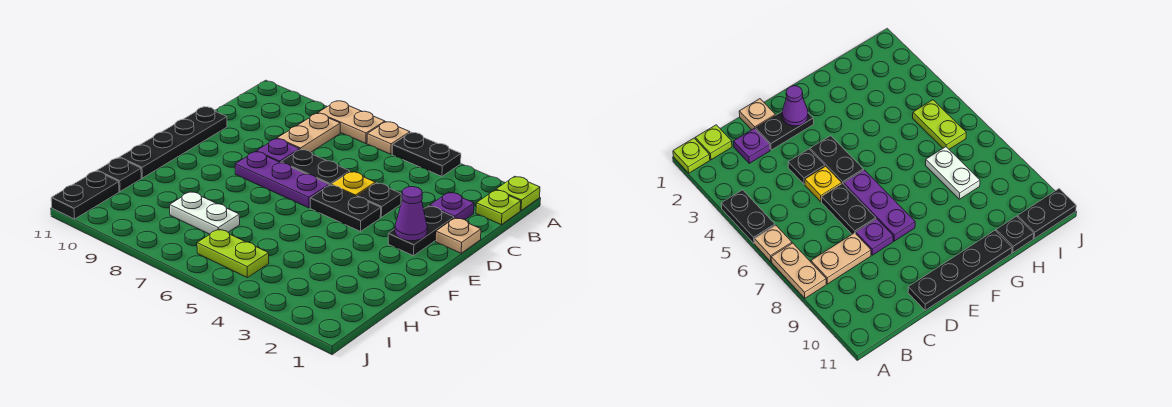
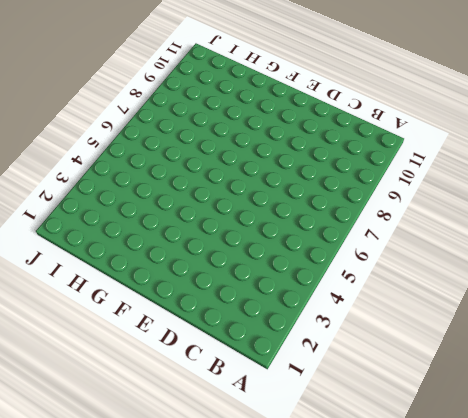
none -> lime 1x1 plate [496,176,540,211]
none -> black 1x2 plate [392,132,461,176]
none -> tan 1x1 plate [367,122,410,154]

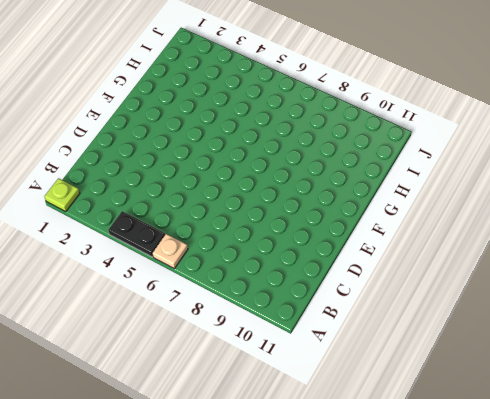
none -> tan 1x2 plate [318,101,385,143]
none -> lime 1x1 plate [476,190,521,225]
none -> tan 1x2 plate [277,113,340,152]

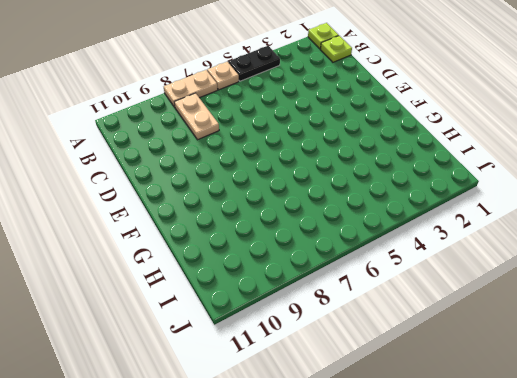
none -> purple 1x1 plate [430,192,474,220]
none -> tan 1x1 plate [436,218,481,253]
none -> black 1x2 plate [388,206,454,256]

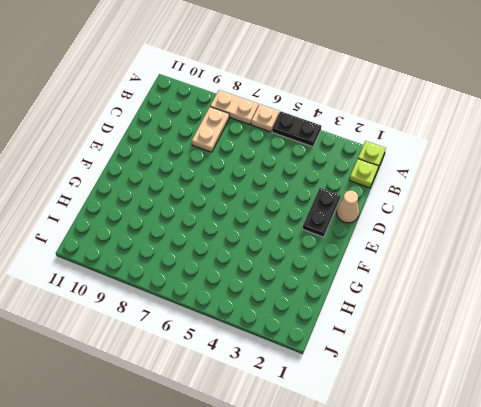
tan 1x1 cone [336,190,359,223] -> tan 1x1 plate [436,218,481,253]
none -> purple 1x1 plate [430,192,474,220]
none -> black 1x1 plate [357,183,401,217]
none -> yellow 1x1 plate [331,172,375,197]

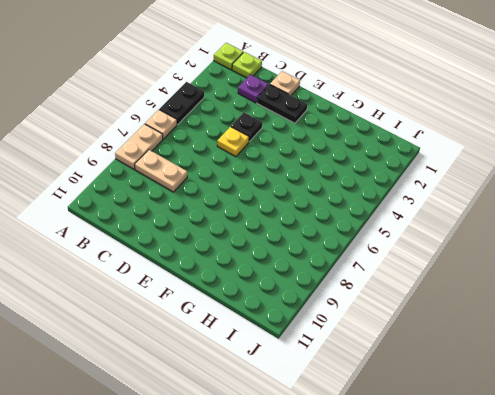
none -> black 1x2 plate [281,149,350,185]
none -> purple 1x1 plate [256,138,300,163]
none -> black 1x4 plate [119,107,227,178]

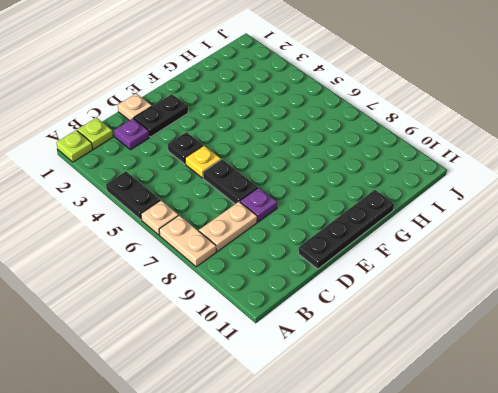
none -> black 1x2 plate [310,185,381,231]
none -> purple 1x3 plate [235,151,329,208]
none -> white 1x2 plate [170,192,240,234]

